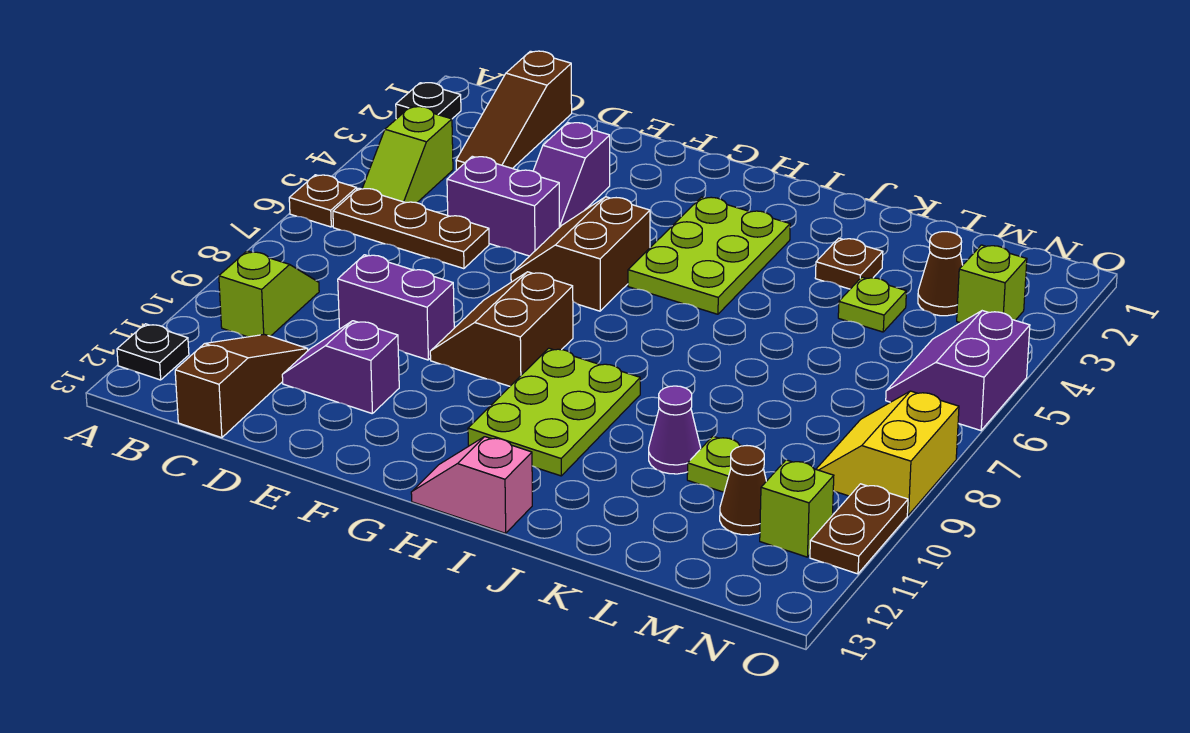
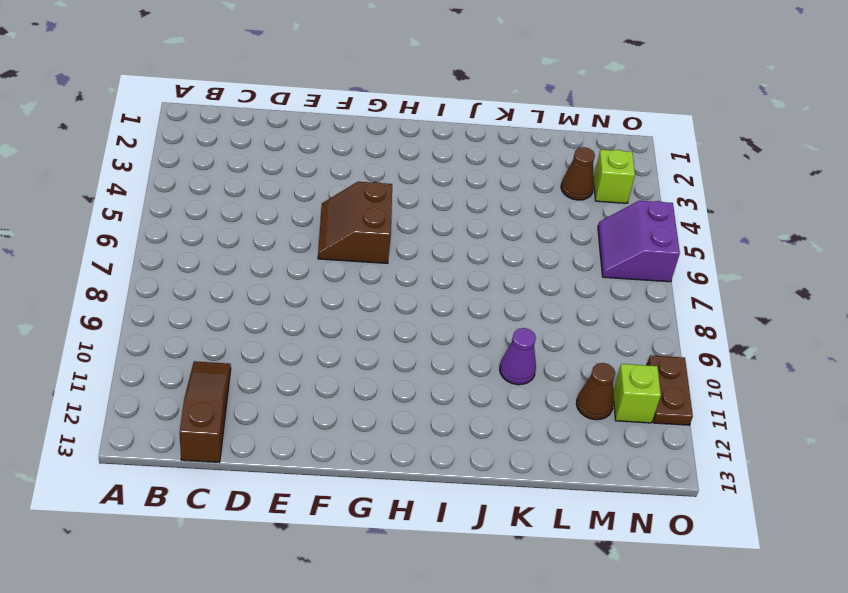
none -> black 1x1 plate [396,83,461,119]
none -> brown 1x1 plate [289,175,357,227]
none -> black 1x1 plate [117,324,189,380]

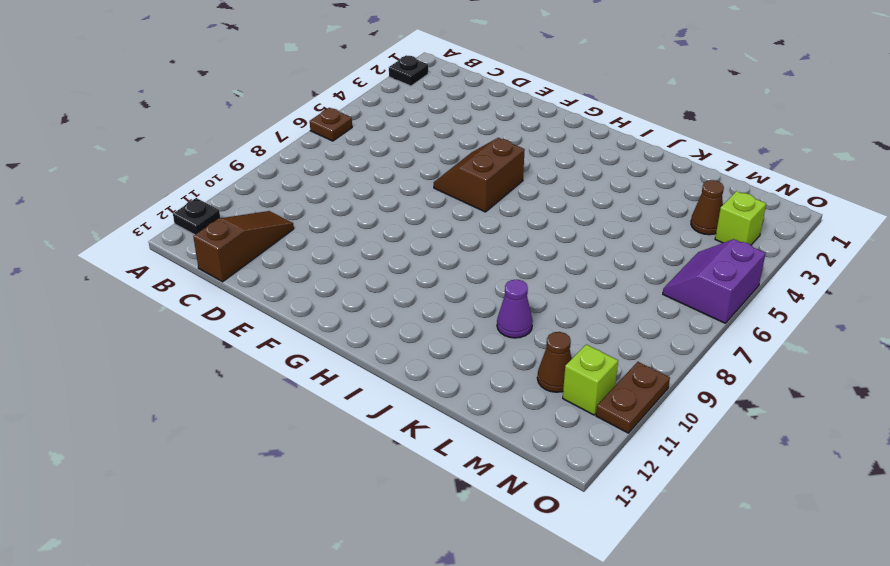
none -> lime 1x2 slope [362,107,453,203]
none -> brown 1x3 plate [333,188,489,269]
none -> lime 1x2 slope [219,251,319,337]

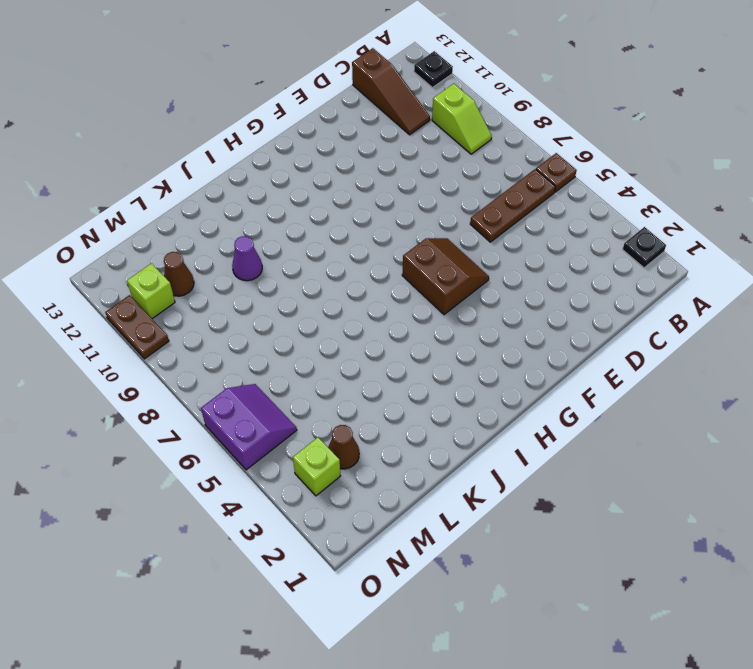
none -> lime 1x2 slope [362,107,453,203]
none -> brown 1x3 slope [456,51,572,170]
none -> purple 1x2 brick [447,156,559,256]

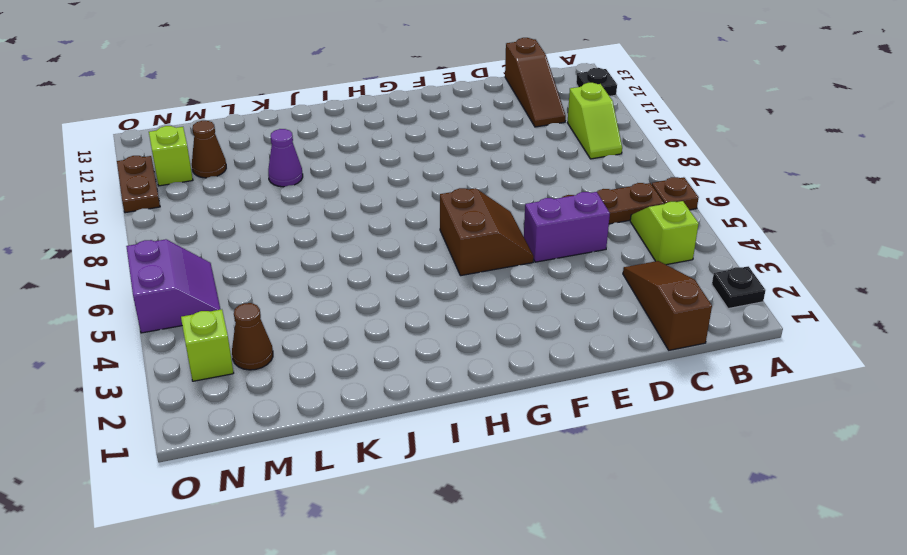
none -> purple 1x2 brick [338,255,454,360]
none -> purple 1x2 slope [282,321,399,414]
none -> purple 1x2 slope [533,123,610,228]

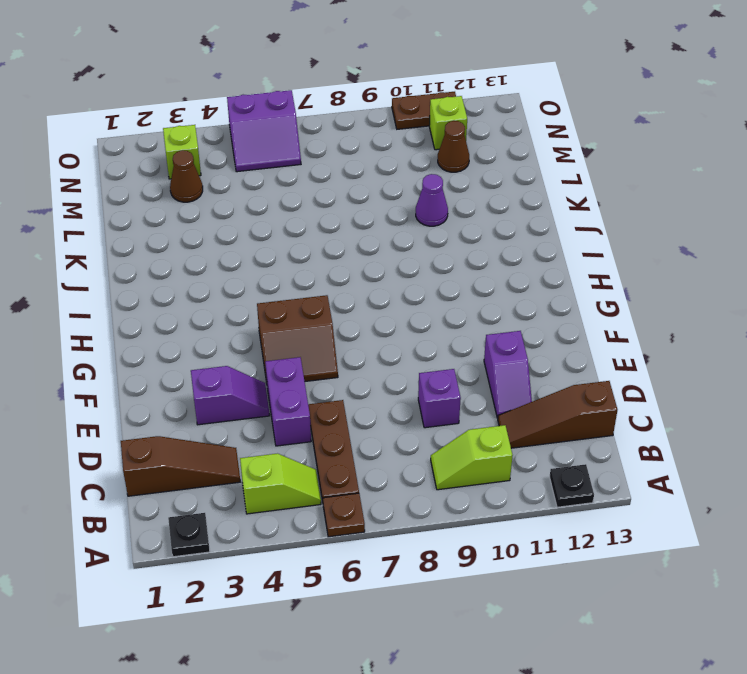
purple 1x1 brick [418,369,461,428] -> purple 1x2 brick [338,255,454,360]
none -> brown 2x2 slope [430,272,573,386]
none -> lime 2x3 plate [628,197,790,314]
none -> lime 2x3 plate [468,348,640,476]

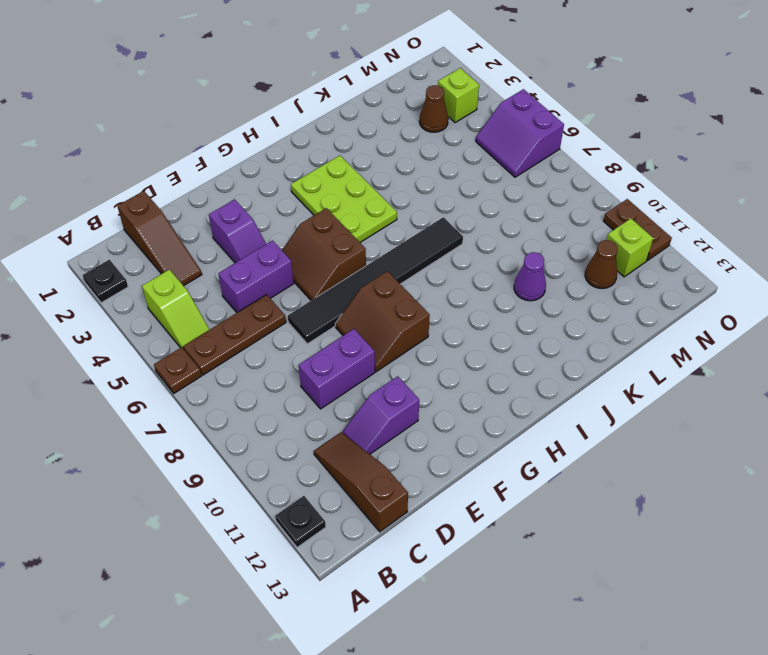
black 1x6 tile [288,217,463,344] -> none
none -> lime 1x2 slope [219,251,319,337]
none -> lime 2x3 plate [468,348,640,476]
none -> pink 1x2 slope [411,437,532,533]

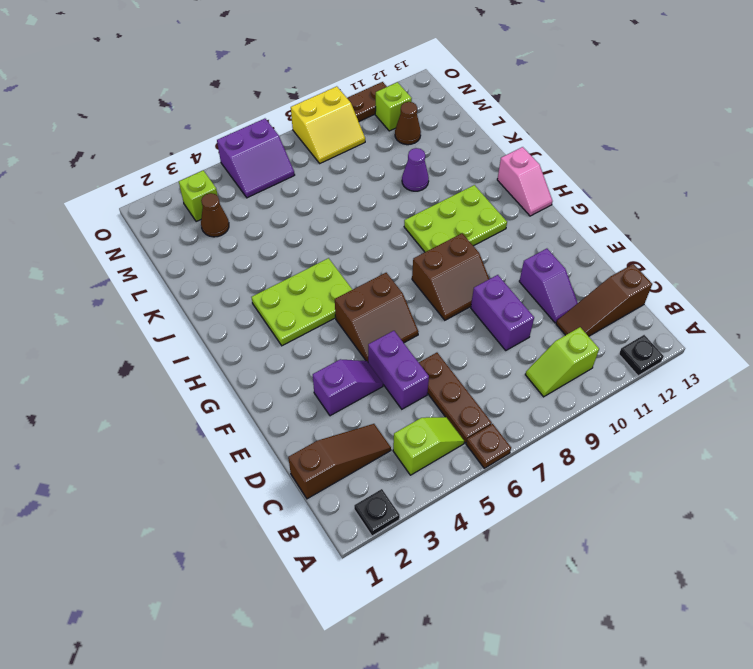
none -> brown 1x1 plate [815,238,883,289]
none -> lime 1x1 plate [838,277,906,332]
none -> lime 1x1 plate [687,436,741,492]

